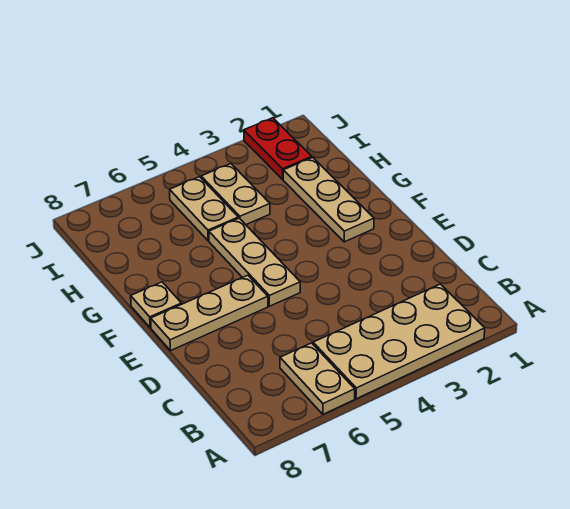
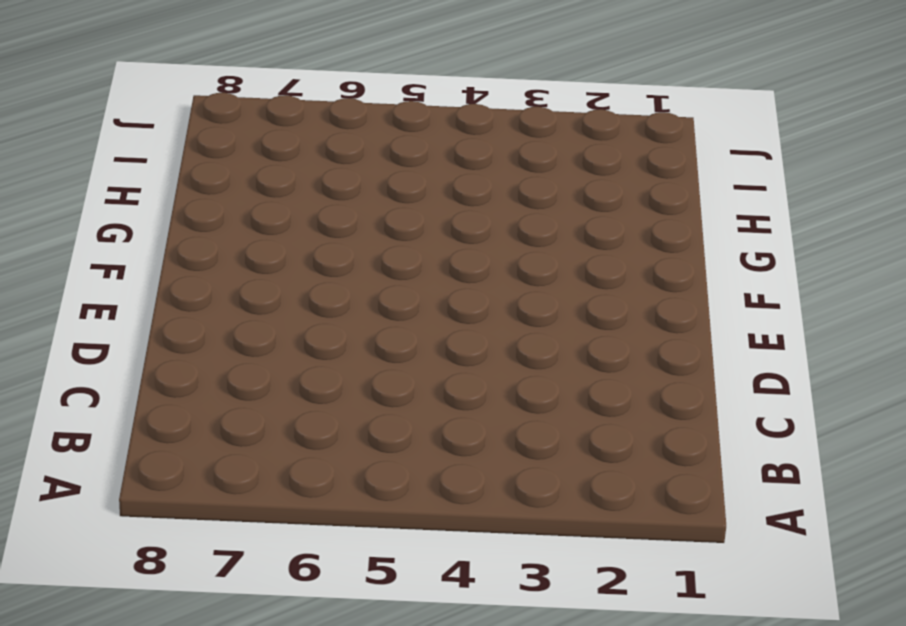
none -> tan 2x4 plate [313,284,485,399]
none -> tan 1x2 plate [280,343,355,414]

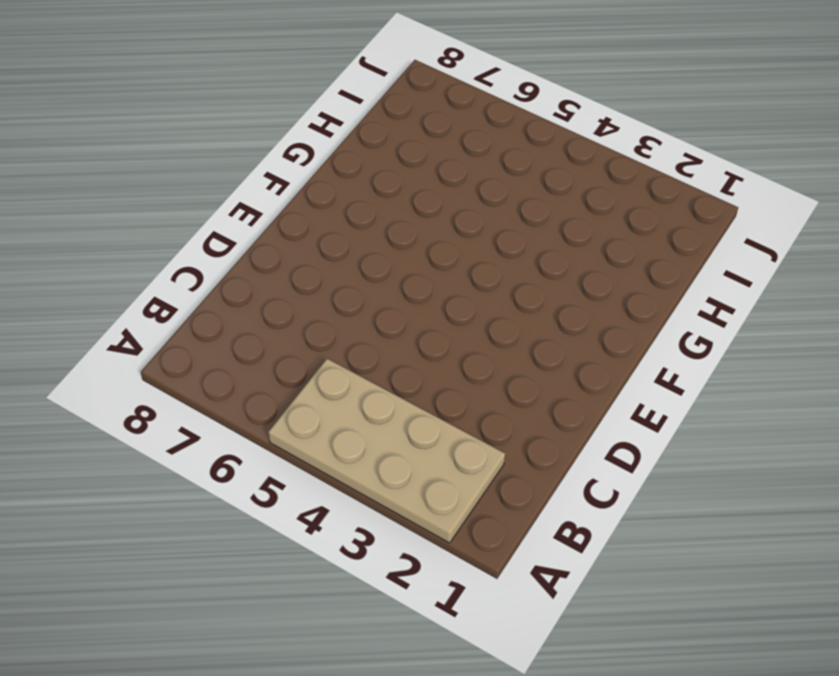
none -> tan 1x2 plate [280,343,355,414]
none -> tan 1x3 plate [209,218,300,306]

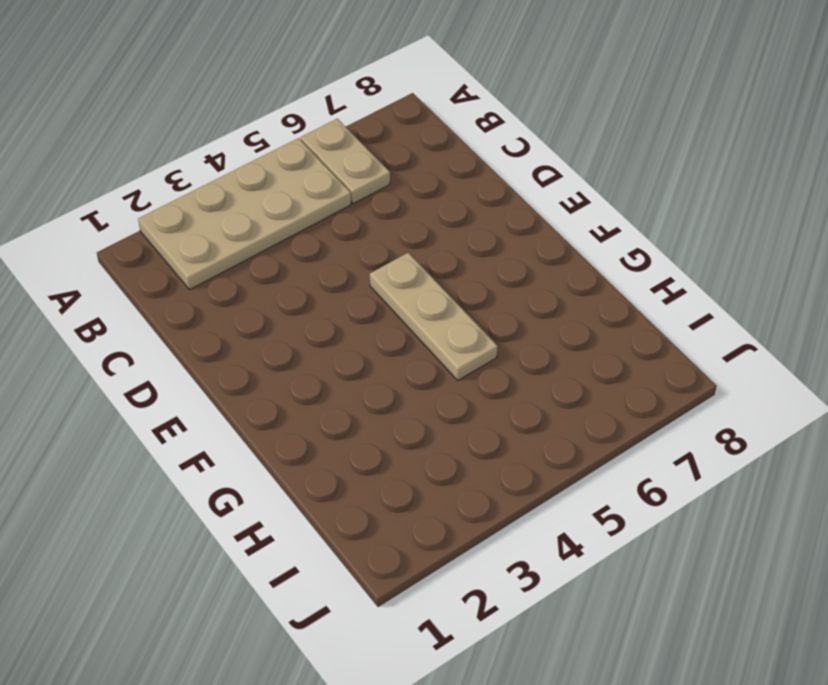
none -> tan 1x3 plate [151,275,268,351]
none -> tan 1x3 plate [283,157,374,242]

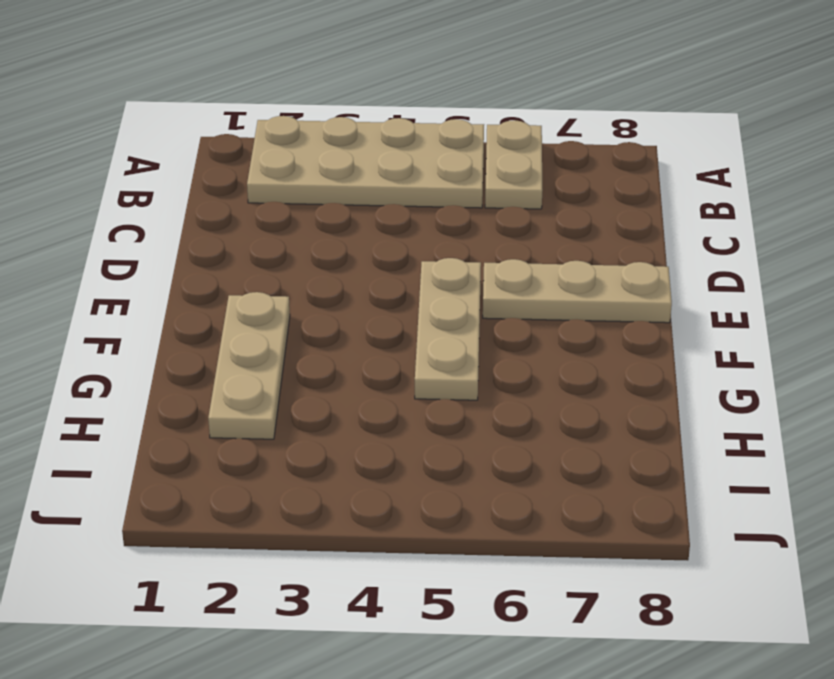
none -> tan 1x1 plate [131,282,181,328]
none -> tan 1x2 plate [201,164,270,225]

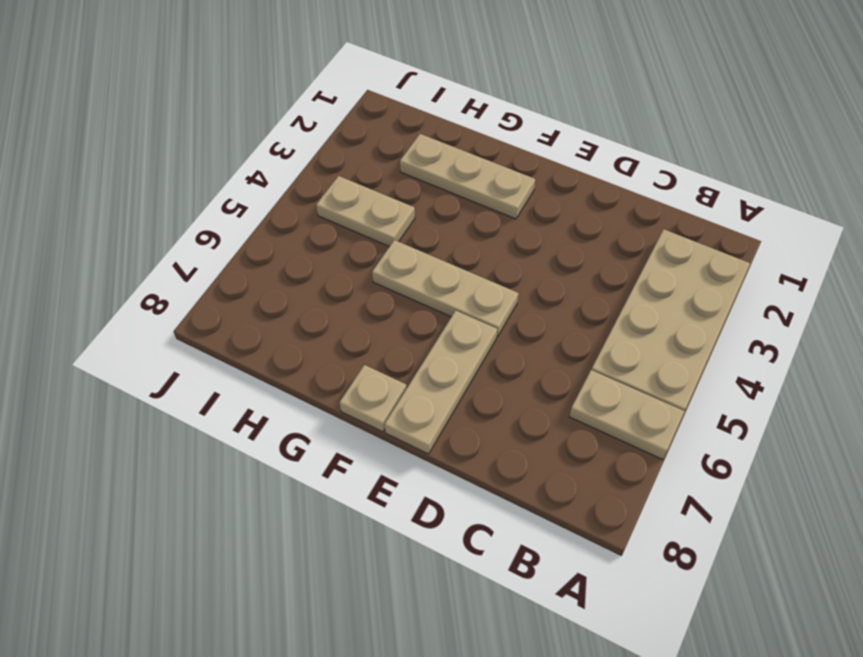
none -> tan 1x2 plate [170,177,238,241]
none -> red 1x2 plate [244,118,312,179]

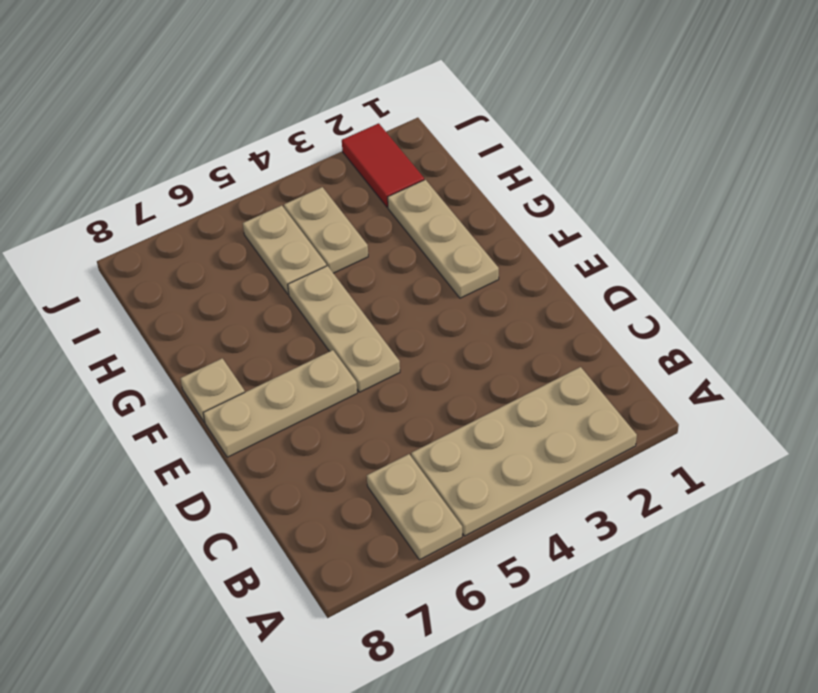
red 1x2 tile [342,123,424,207] -> red 1x2 plate [244,118,312,179]

